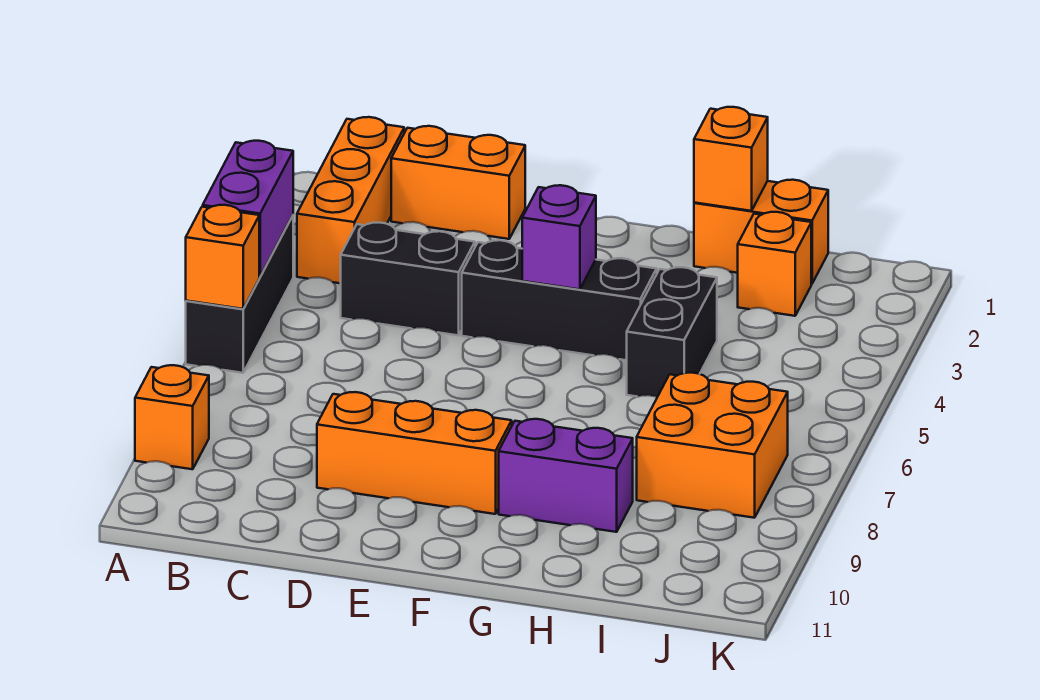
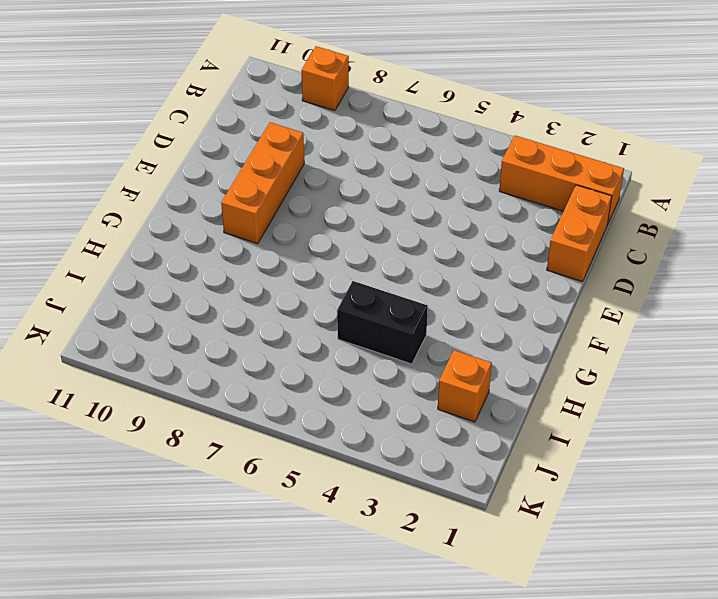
none -> black 1x3 brick [186,216,293,373]
none -> black 1x2 brick [341,223,475,335]
none -> black 1x3 brick [462,240,657,360]

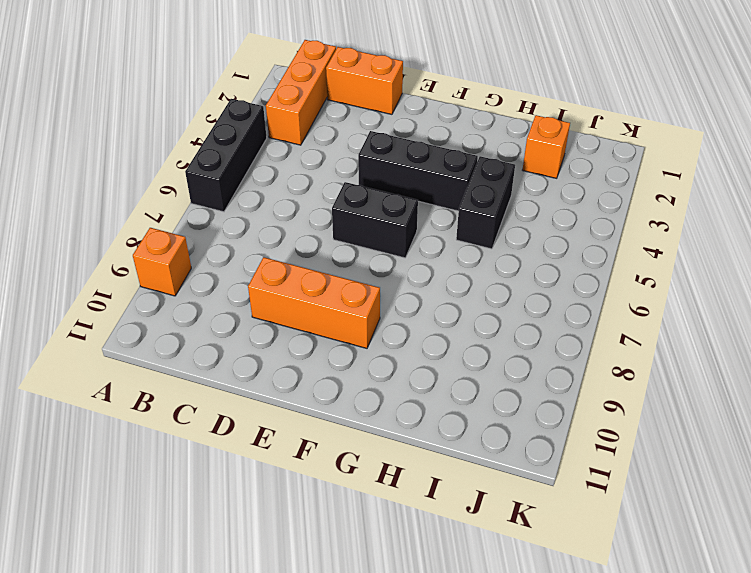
black 1x2 brick [332,182,418,258] -> black 1x2 brick moved to [341,223,475,335]
none -> purple 1x2 brick [499,419,633,532]
none -> orange 1x2 brick [694,180,828,284]
none -> orange 2x2 brick [637,373,788,518]

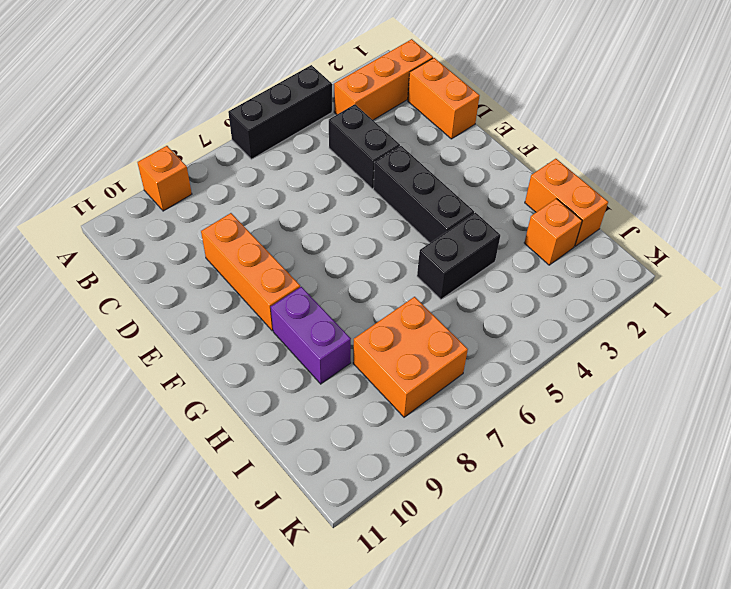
none -> purple 1x2 brick [203,141,293,277]
none -> orange 1x1 brick [186,205,259,309]
none -> purple 1x1 brick [522,185,596,289]

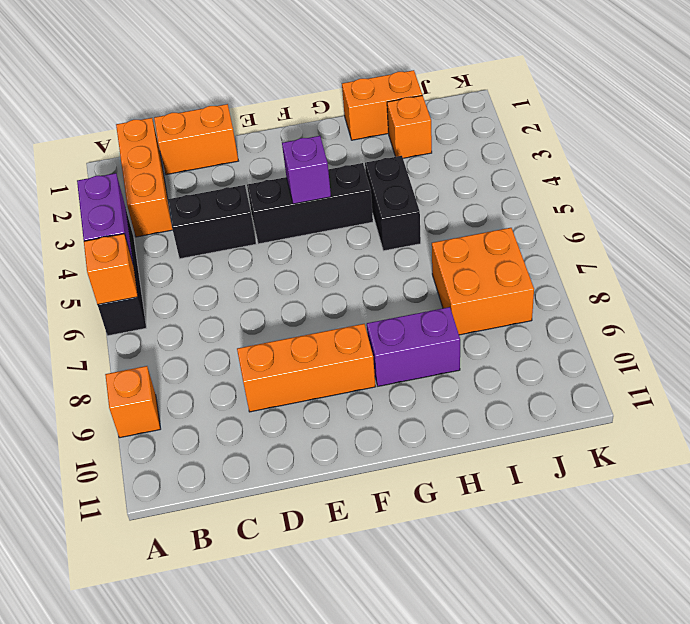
none -> orange 1x1 brick [694,107,768,211]

